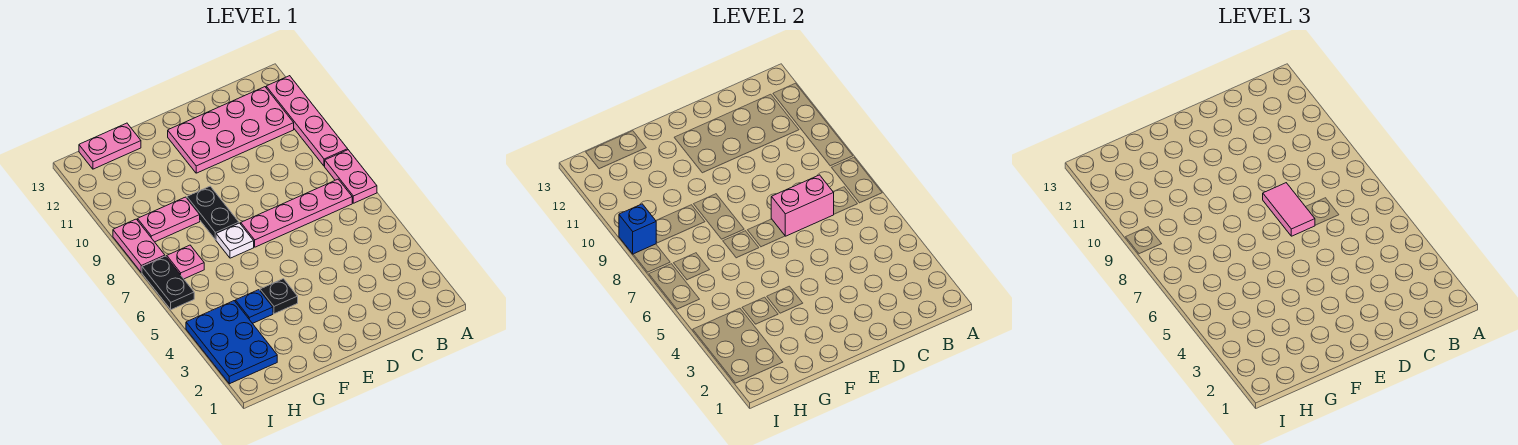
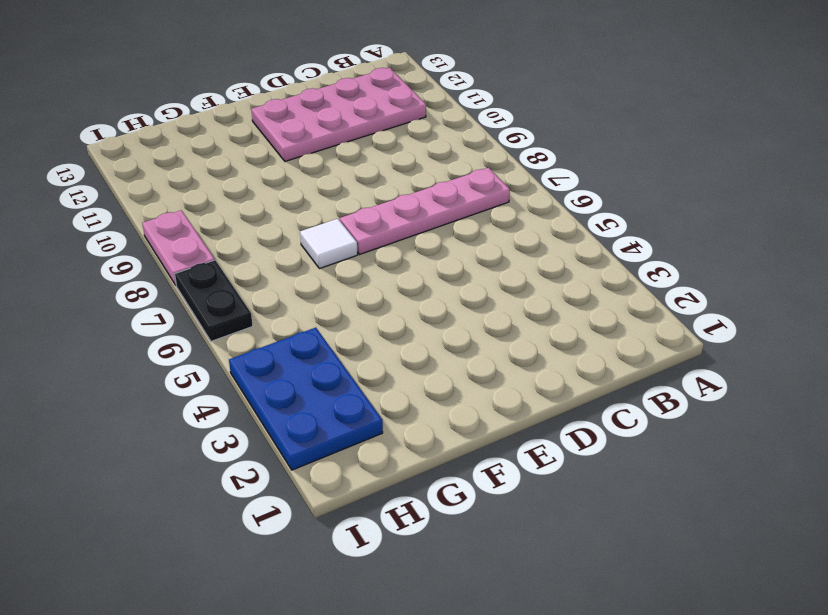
white 1x1 tile [300,219,358,269] -> white 1x1 plate [216,223,254,258]
none -> pink 1x2 plate [325,150,377,203]
none -> pink 1x4 plate [266,76,348,166]
none -> black 1x1 plate [260,279,298,314]

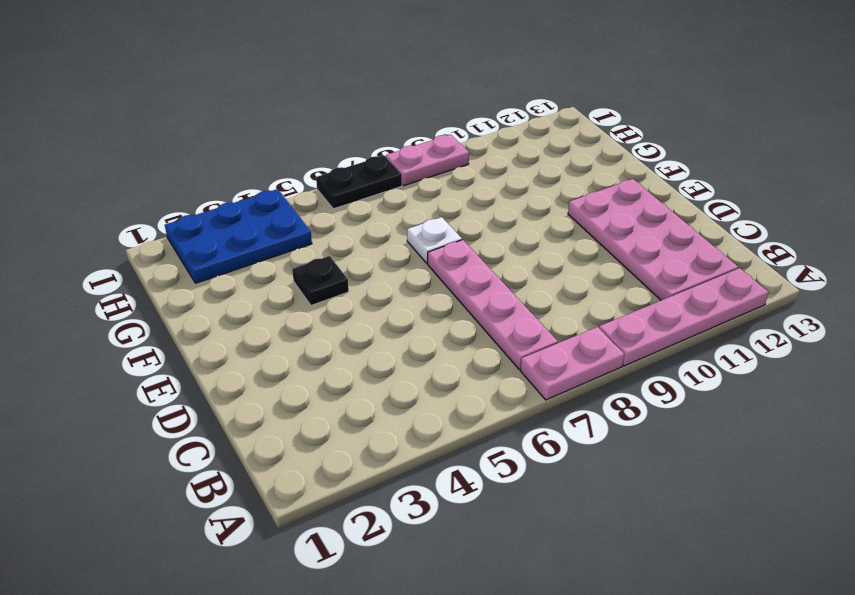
none -> black 1x2 plate [187,186,239,240]
none -> blue 1x1 plate [235,290,273,323]
none -> pink 1x2 plate [138,197,200,242]

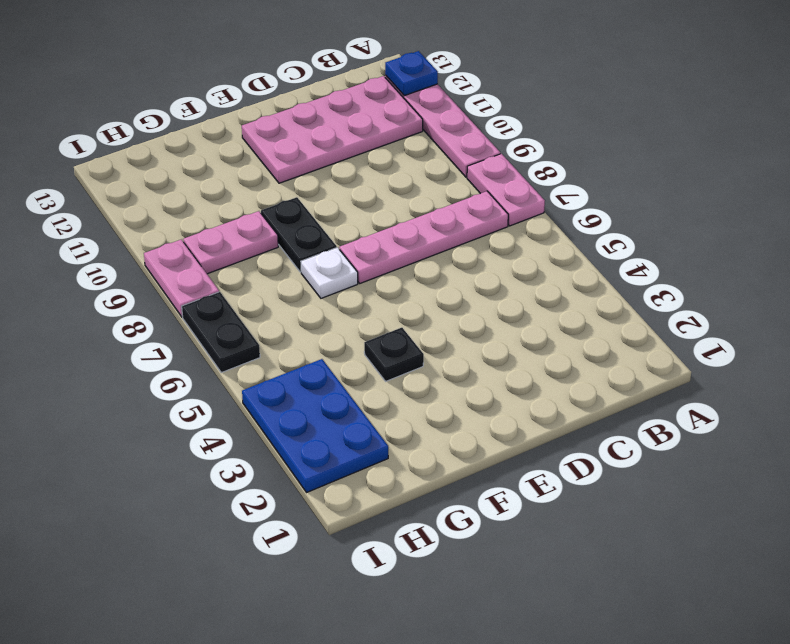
blue 1x1 plate [385,51,438,96] -> blue 1x1 plate moved to [235,290,273,323]
none -> pink 1x2 plate [79,123,141,169]
none -> pink 1x1 plate [167,245,204,279]
none -> pink 1x2 brick [771,175,834,236]

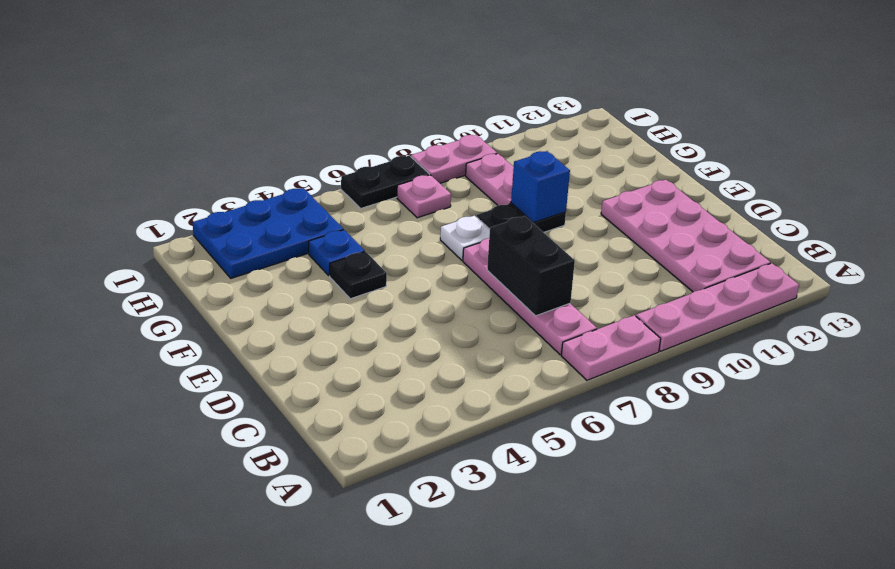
black 1x2 brick [487,216,575,316] -> pink 1x2 brick [771,175,834,236]
blue 1x1 brick [511,151,570,223] -> blue 1x1 brick moved to [619,204,656,254]
none -> pink 1x2 plate [79,123,141,169]
none -> pink 1x2 tile [1263,183,1315,236]

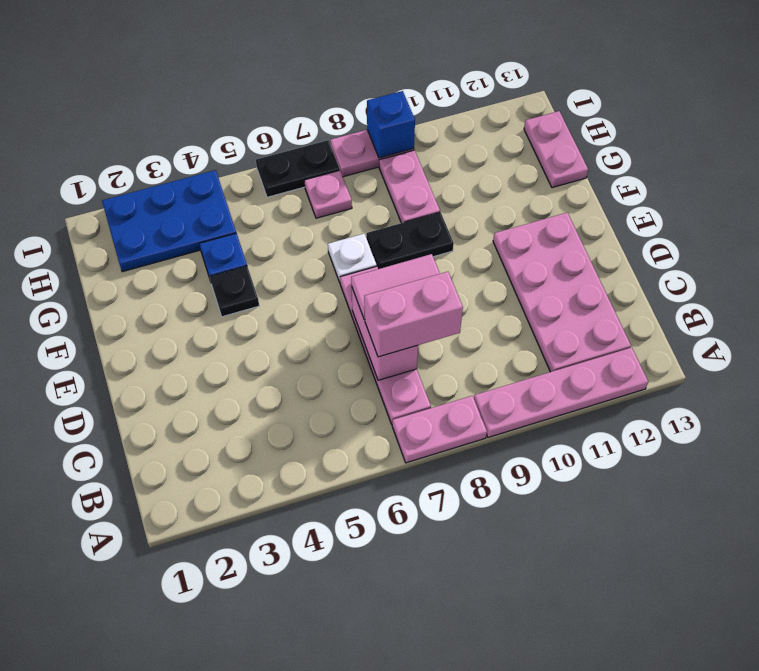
pink 1x2 brick [364,272,463,357] -> none

